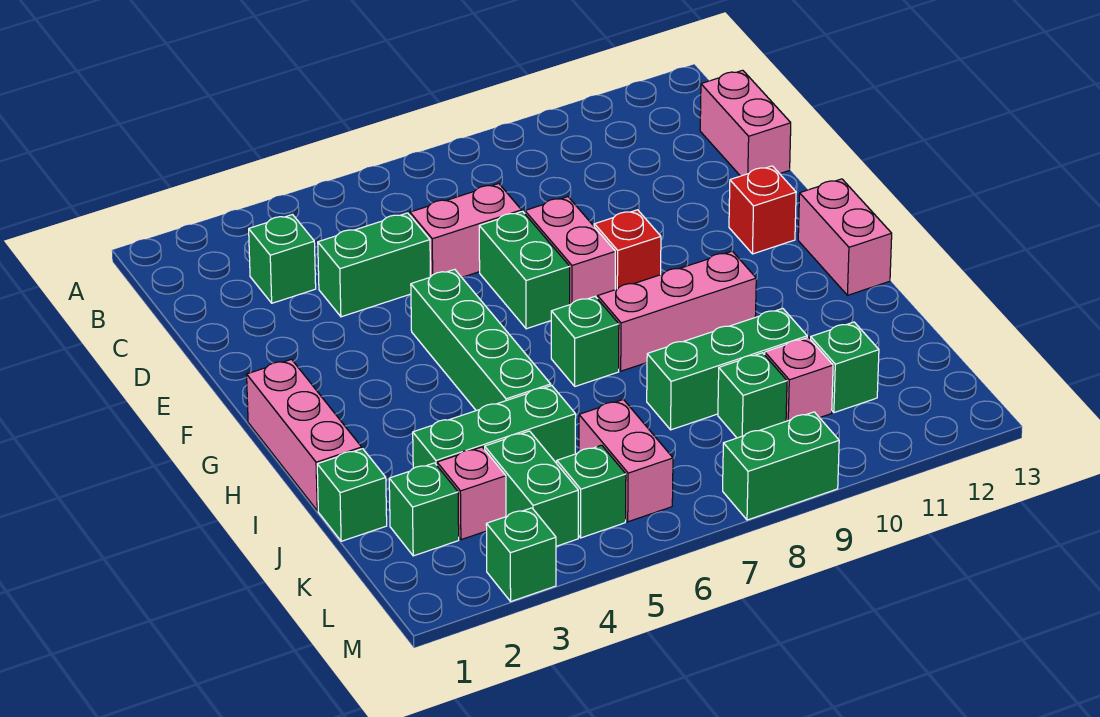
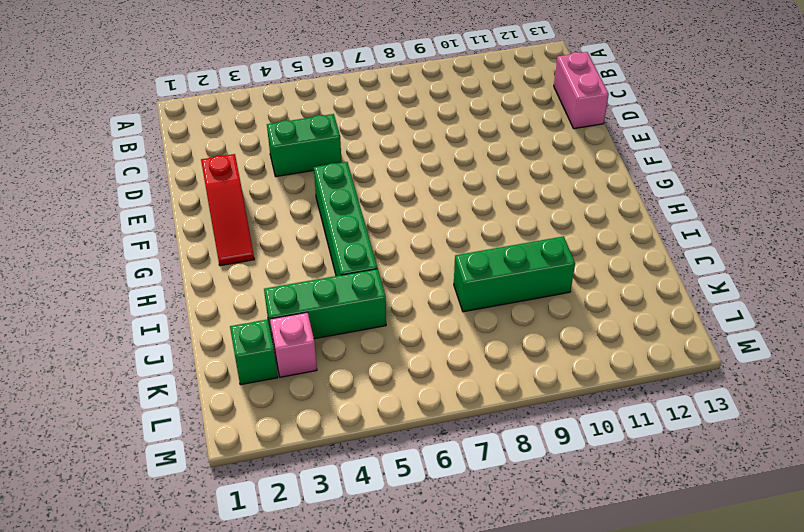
red 1x3 slope [201,154,254,266] -> none
none -> green 1x1 brick [249,215,316,303]
none -> pink 1x2 brick [410,184,522,277]
none -> green 1x2 brick [479,211,570,329]

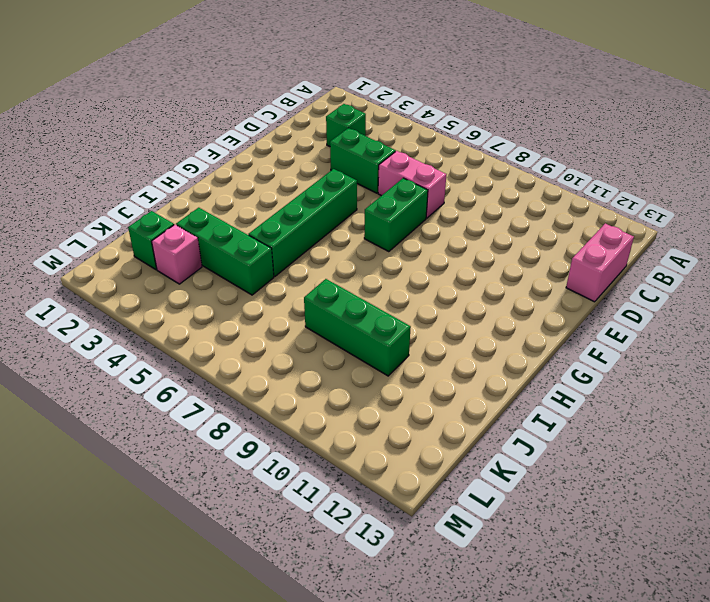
none -> pink 1x2 brick [525,197,615,305]
none -> red 1x1 brick [594,210,661,290]
none -> red 1x1 brick [729,166,796,254]

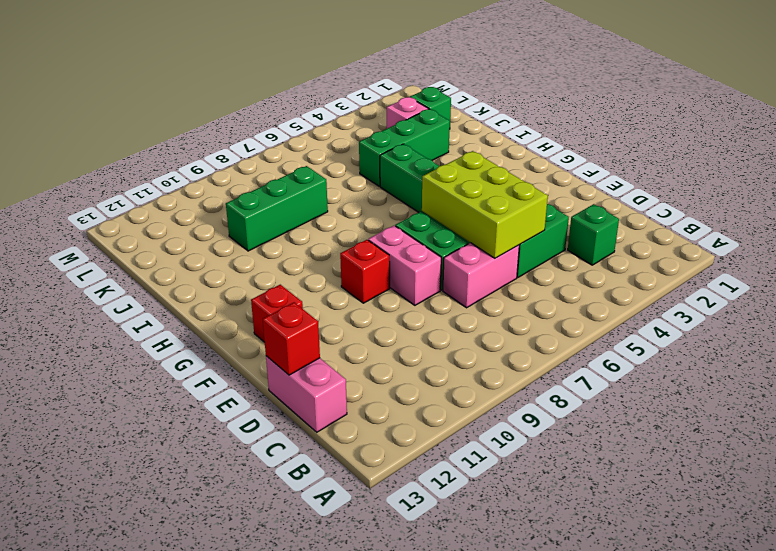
lime 2x3 brick [422,151,548,258] -> none
red 1x1 brick [263,302,320,375] -> none
none -> pink 1x3 brick [247,359,362,511]
none -> pink 1x2 brick [798,179,892,295]
none -> green 1x1 brick [551,297,619,386]

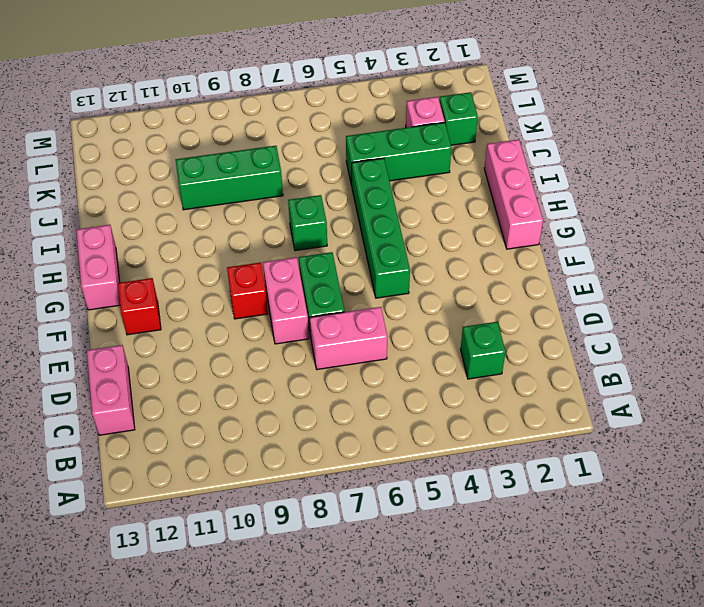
none -> green 1x2 brick [318,213,430,317]
none -> pink 1x3 brick [598,251,756,371]
none -> green 1x1 brick [317,449,387,541]

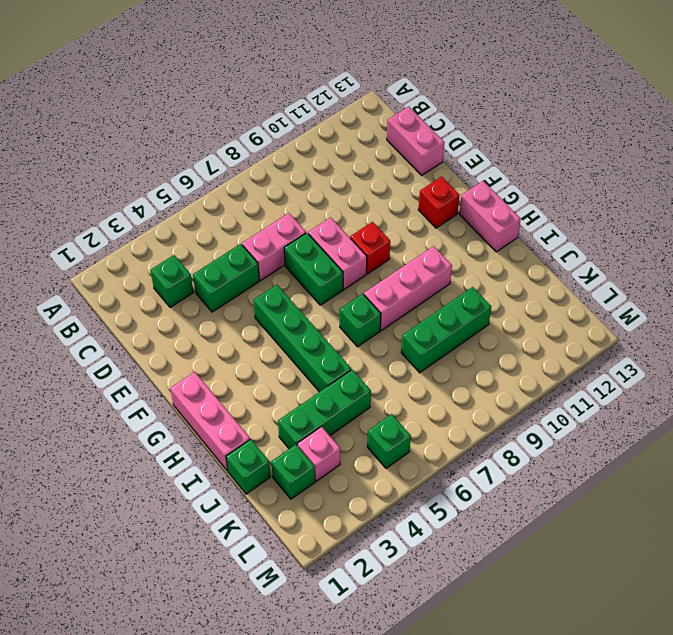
none -> green 1x2 brick [485,431,578,546]
none -> pink 1x2 brick [579,399,673,522]
none -> green 1x1 brick [718,353,787,438]

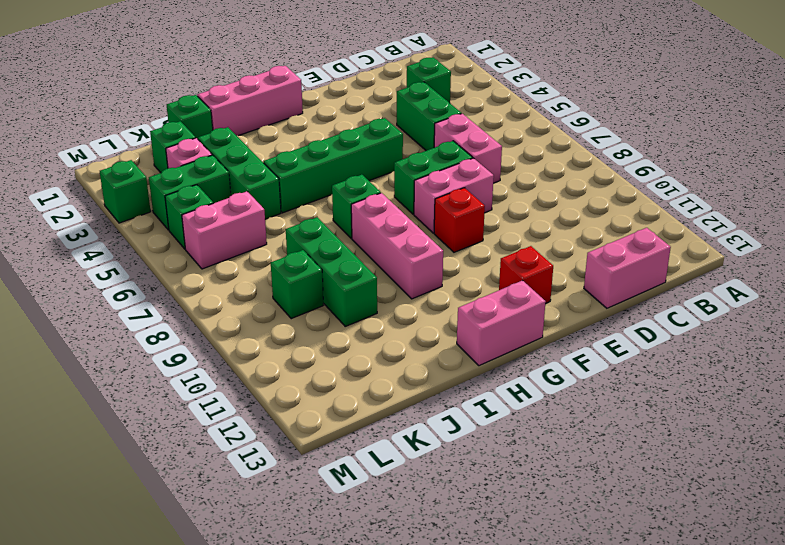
none -> pink 1x1 brick [765,337,833,421]
none -> green 1x1 brick [811,322,879,413]
none -> green 1x2 brick [723,412,839,520]

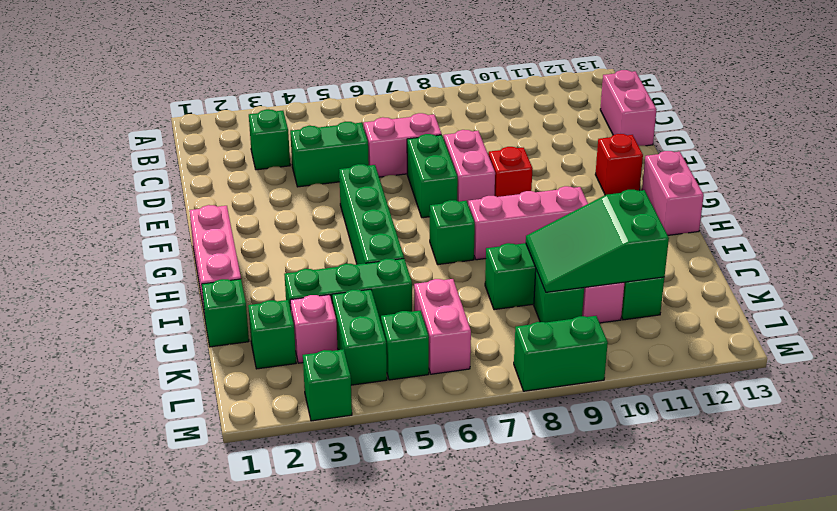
green 2x3 slope [526,190,669,292] -> none

